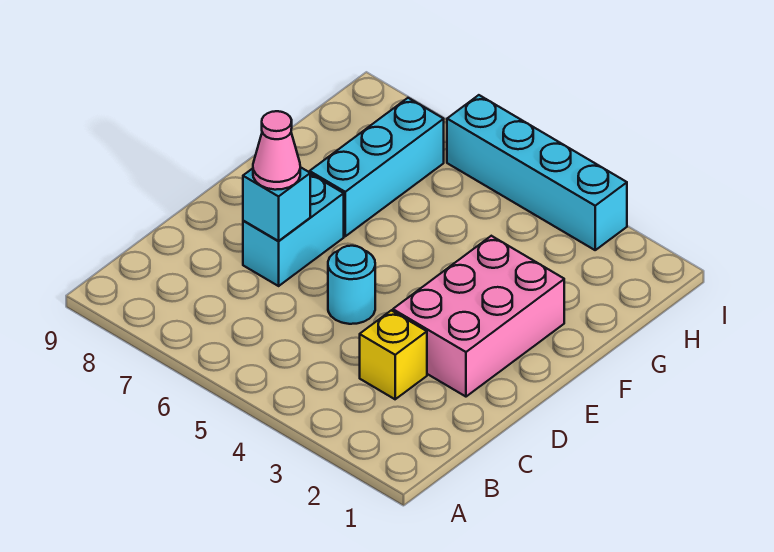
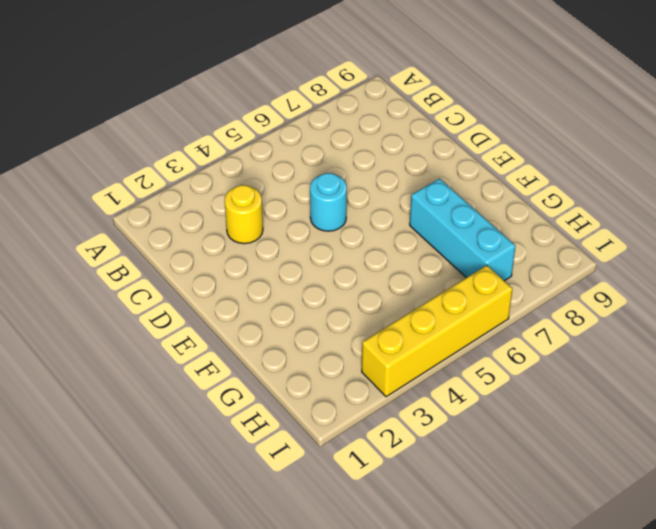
yellow 1x1 round brick [225,185,263,244] -> yellow 1x1 brick [360,310,427,399]
yellow 1x4 brick [362,265,512,397] -> cyan 1x4 brick [447,95,627,250]
none -> pink 2x3 brick [393,236,564,397]
none -> cyan 1x2 brick [243,174,344,286]

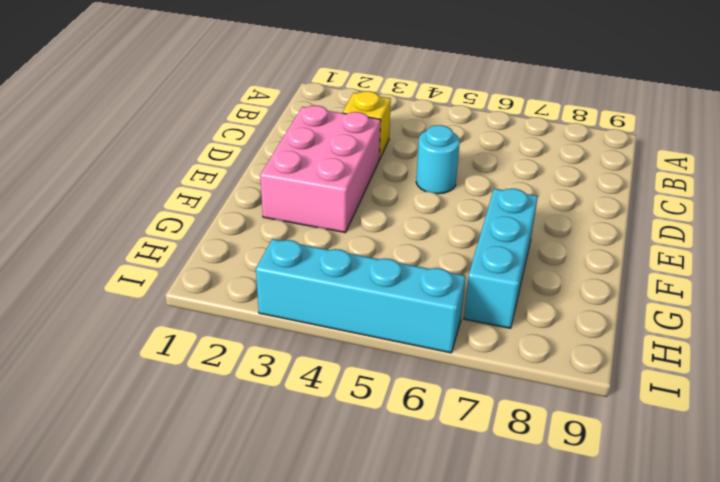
none -> cyan 1x2 brick [243,174,344,286]
none -> cyan 1x1 brick [243,167,310,241]

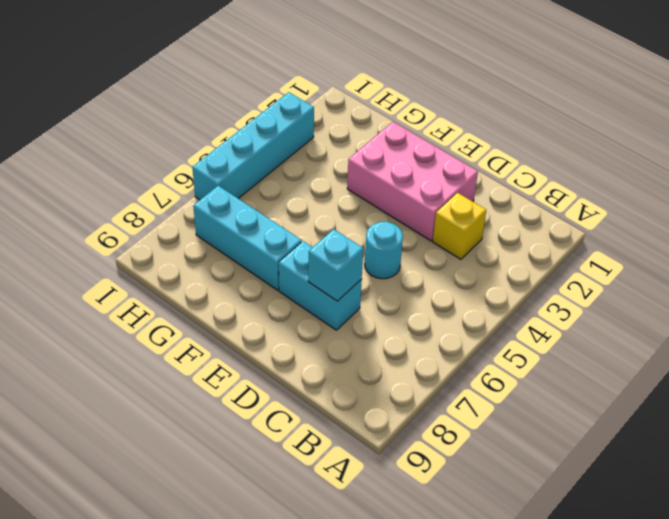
none -> pink 1x1 cone [253,111,300,190]

